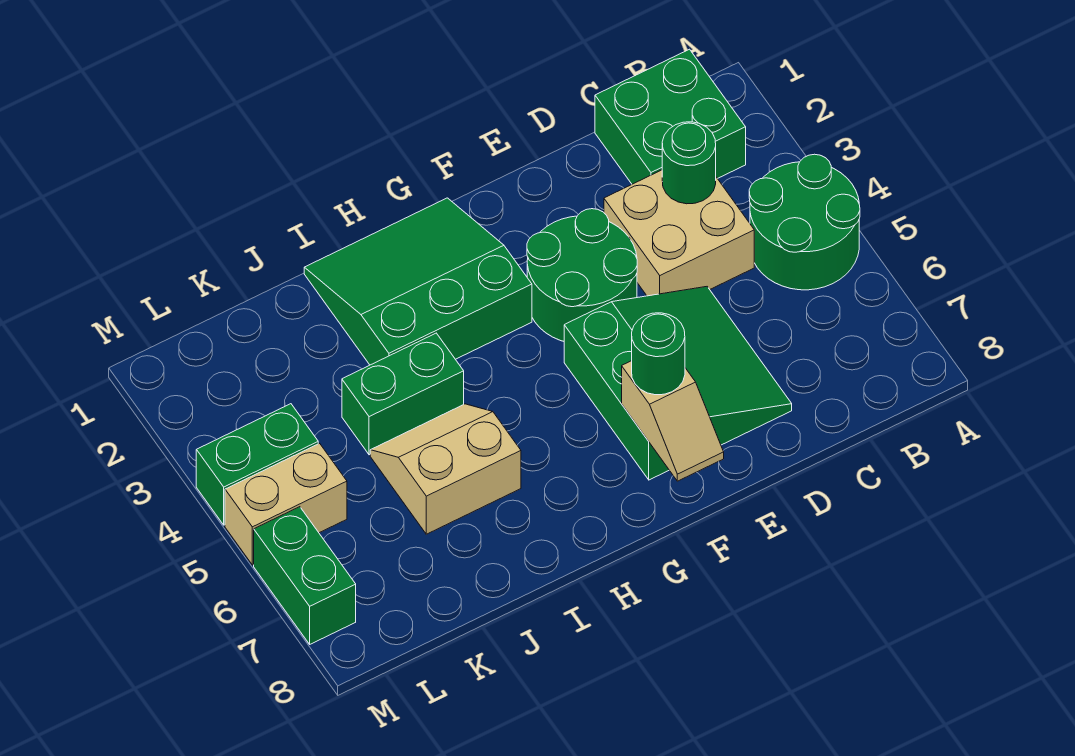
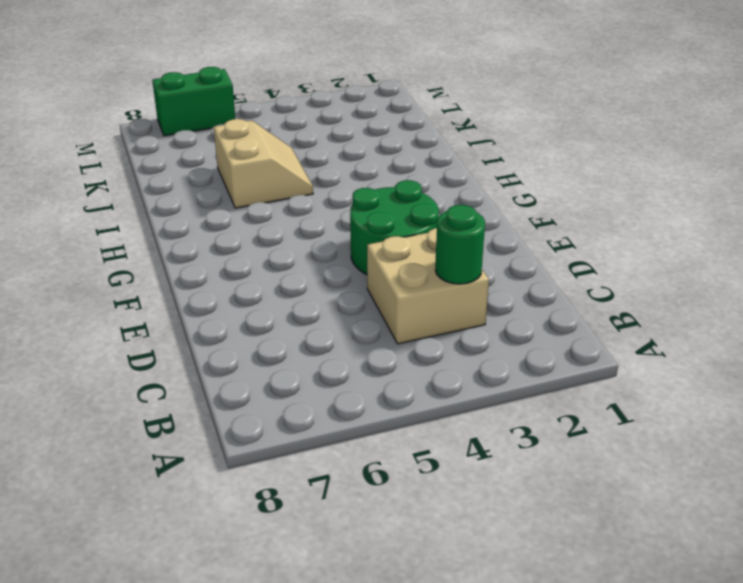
none -> green 2x2 round brick [749,154,860,290]
none -> green 2x2 brick [595,49,746,184]
none -> green 3x3 slope [564,287,792,480]

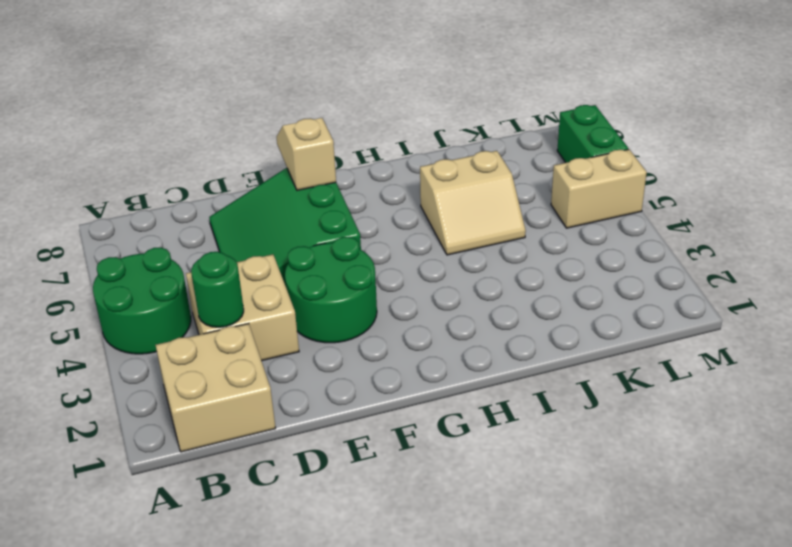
tan 2x2 brick [156,324,276,452] -> green 2x2 brick [595,49,746,184]
none -> green 3x3 slope [304,198,532,365]
none -> green 1x2 brick [342,333,464,455]
none -> green 1x2 brick [196,404,318,525]

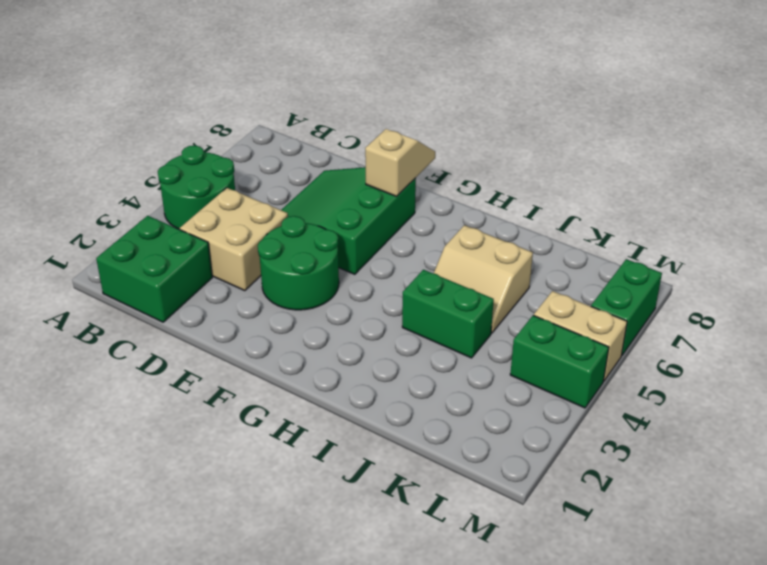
none -> green 3x3 slope [304,198,532,365]
none -> green 1x1 round brick [662,122,716,204]
none -> green 1x1 round brick [632,313,685,395]

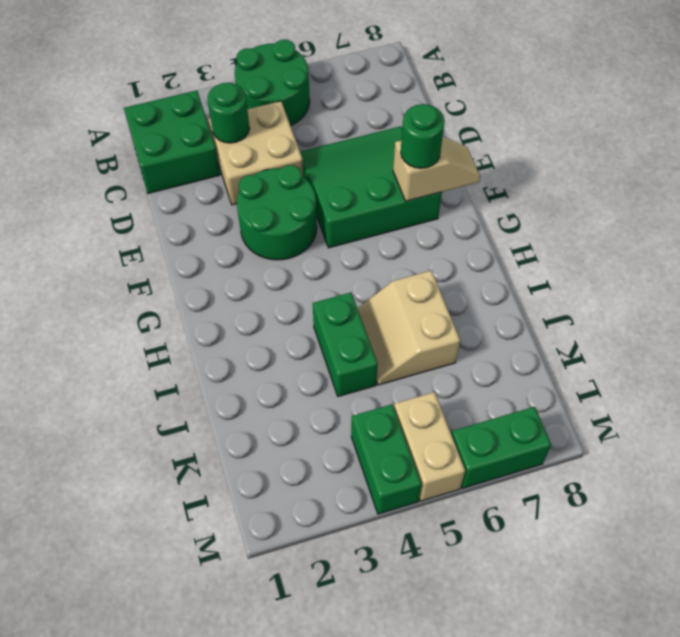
none -> green 3x3 slope [304,198,532,365]

